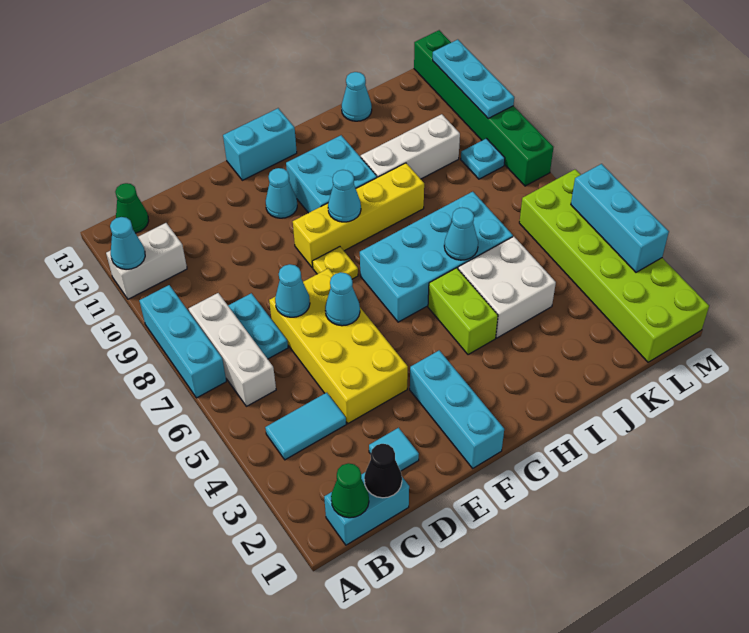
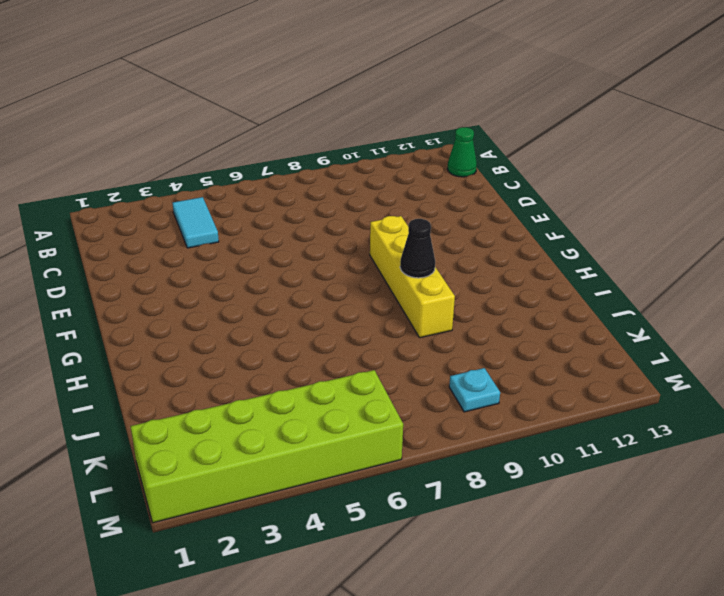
black 1x1 cone [400,219,435,278] -> black 1x1 cone moved to [364,444,402,498]
none -> cyan 1x3 brick [139,285,226,398]
none -> white 1x2 brick [106,223,187,299]
none -> cyan 1x2 brick [324,473,409,545]
none -> white 1x3 brick [189,293,276,406]

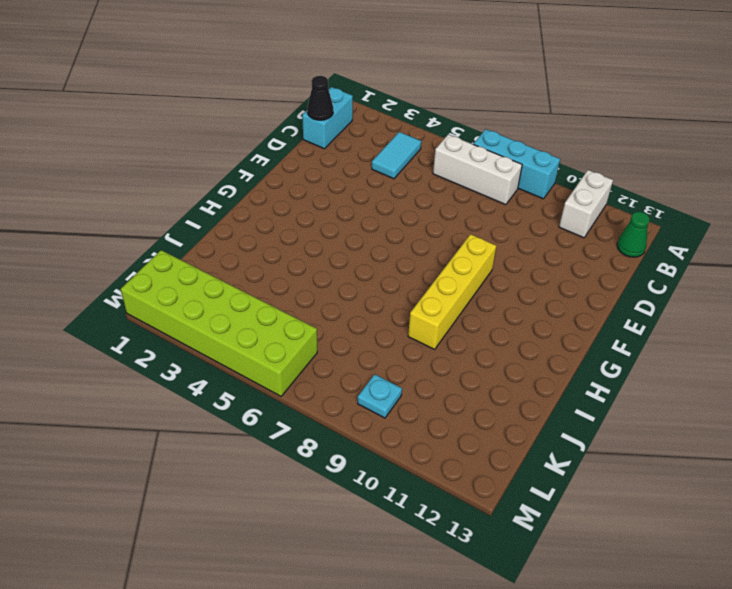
none -> cyan 1x2 plate [228,293,288,359]
none -> cyan 1x1 tile [369,428,419,471]
none -> yellow 2x4 brick [269,268,408,423]
none -> cyan 1x3 brick [410,350,504,468]

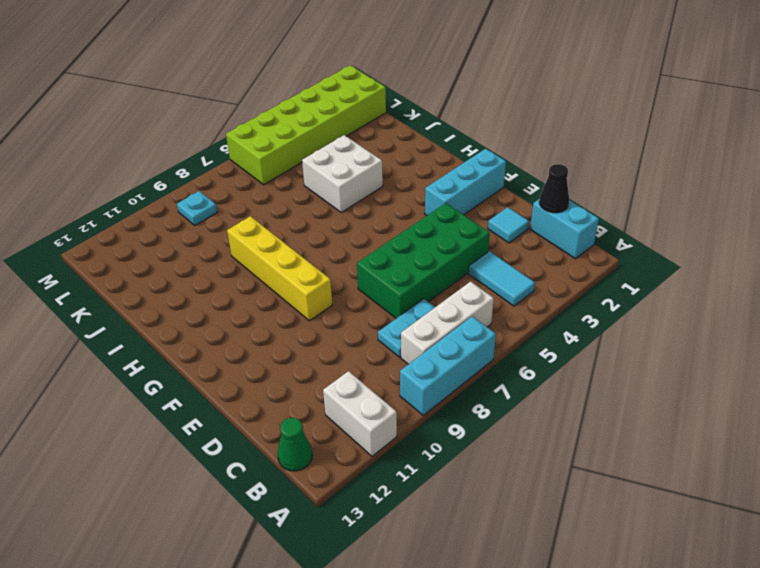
green 2x4 brick [357,203,490,318] -> yellow 2x4 brick [269,268,408,423]
none -> yellow 1x1 plate [312,247,358,279]
none -> cyan 1x1 cone [266,168,297,218]
none -> cyan 1x2 brick [223,108,297,180]
none -> cyan 2x4 brick [360,192,513,322]

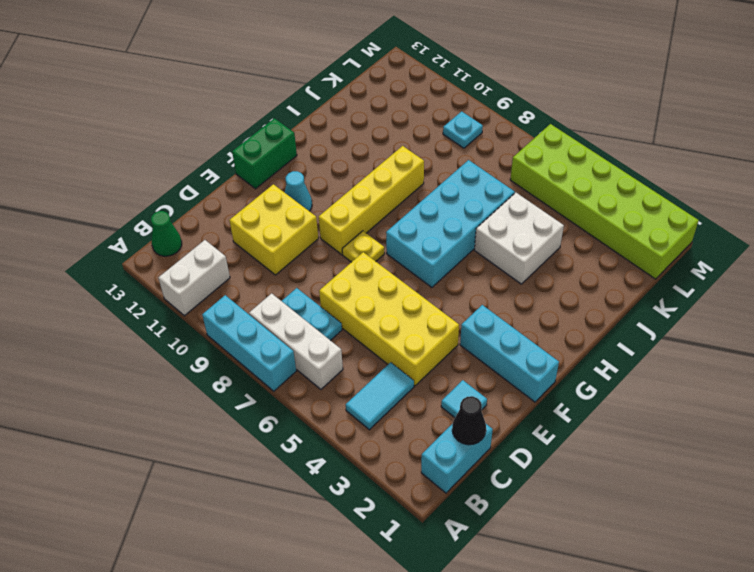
yellow 2x2 brick [229,184,318,275] -> none
green 1x2 brick [232,118,297,189] -> cyan 1x2 brick [223,108,297,180]
none -> cyan 2x2 brick [286,135,377,213]
none -> lime 1x2 brick [428,268,498,355]
none -> white 1x3 brick [361,114,460,179]
none -> cyan 1x1 cone [341,72,372,121]

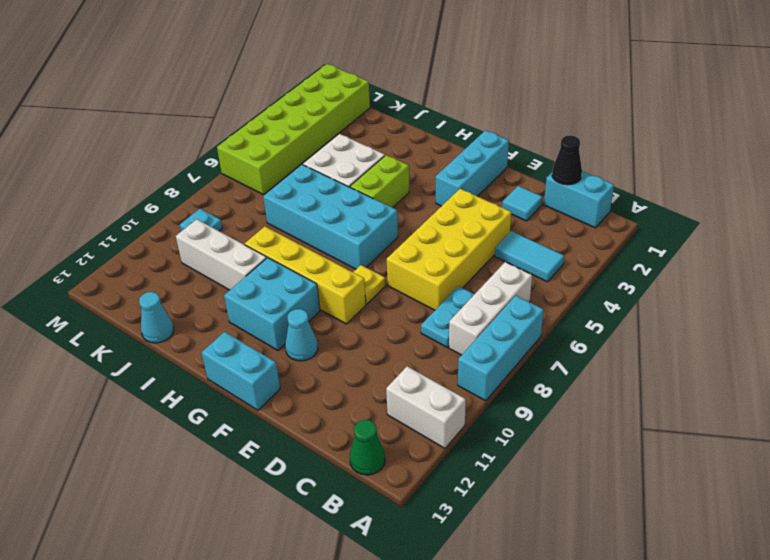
none -> green 1x6 brick [414,30,553,186]
none -> cyan 1x1 cone [110,217,145,269]
none -> green 1x1 cone [331,463,369,518]
none -> cyan 1x1 cone [275,264,310,317]

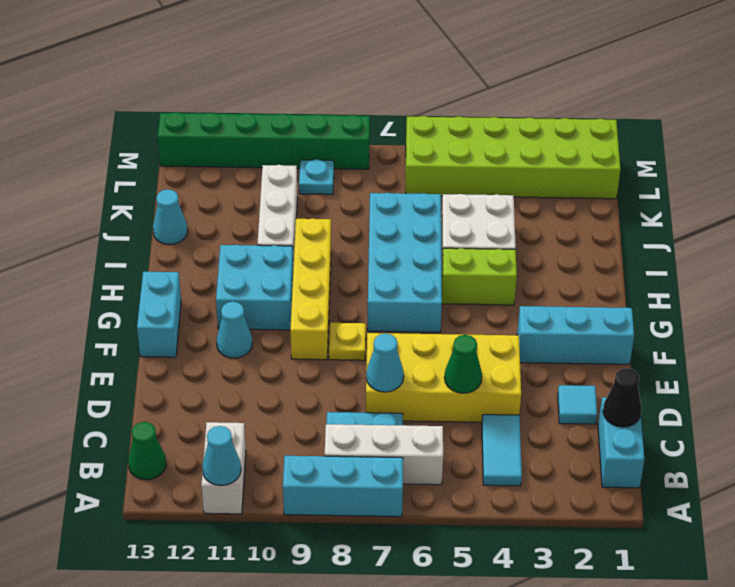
green 1x1 cone [445,335,482,393] -> green 1x1 cone moved to [331,463,369,518]
none -> cyan 1x1 cone [325,272,360,326]
none -> cyan 1x1 cone [328,170,361,222]
none -> cyan 1x1 cone [444,208,478,260]
none -> cyan 1x3 brick [571,164,669,272]

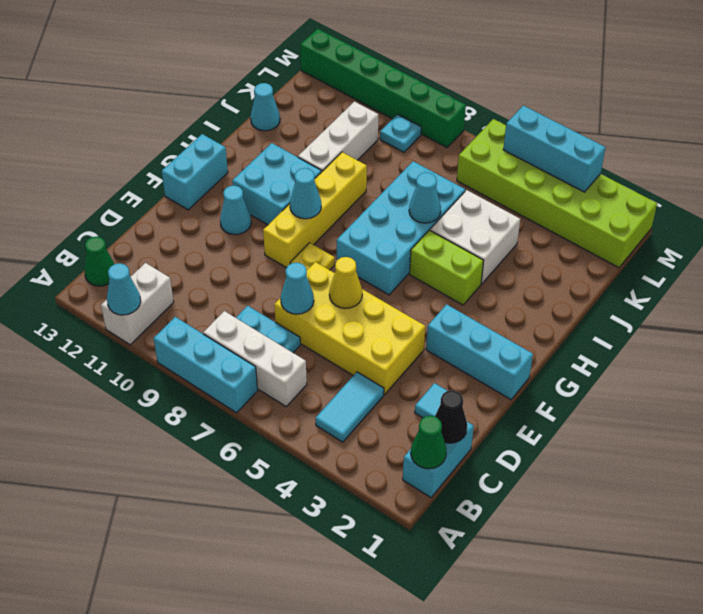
yellow 1x1 cone [329,257,362,308] -> cyan 1x1 cone [325,272,360,326]
none -> cyan 1x3 plate [433,40,514,118]

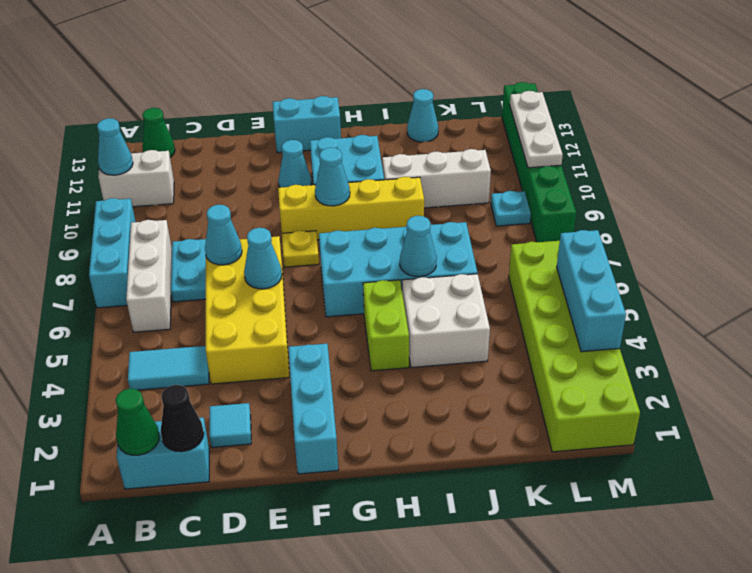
white 1x3 plate [510,91,563,168] -> cyan 1x3 plate [433,40,514,118]

